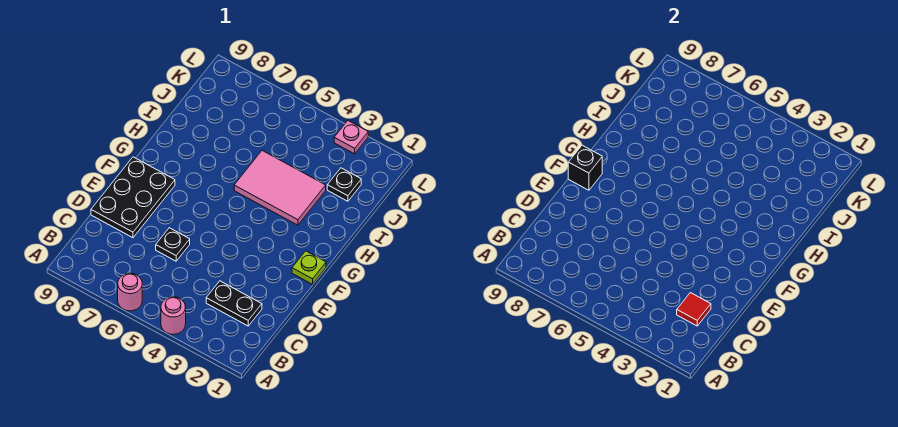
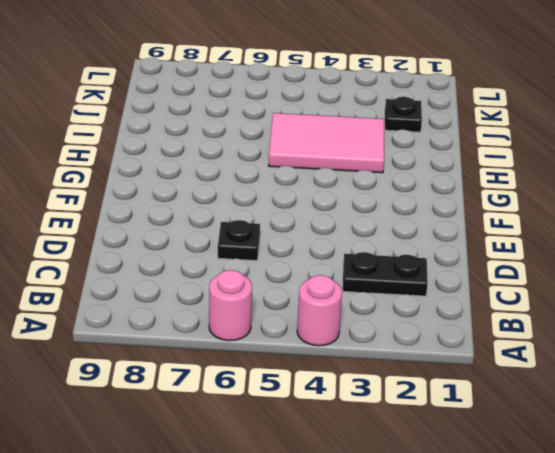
none -> black 2x3 plate [91,157,175,238]
none -> lime 1x1 plate [292,251,326,284]

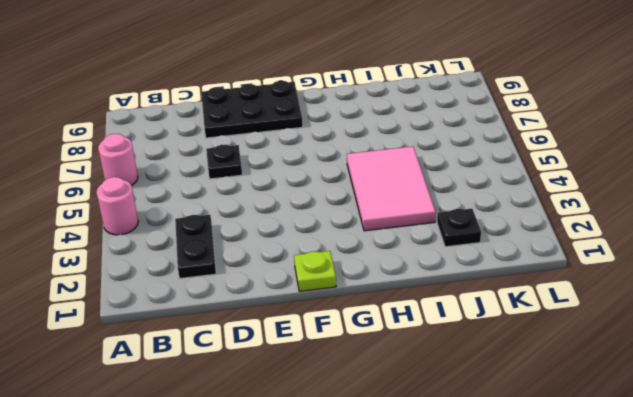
none -> pink 1x1 plate [334,121,368,154]
none -> red 1x1 tile [677,293,711,326]

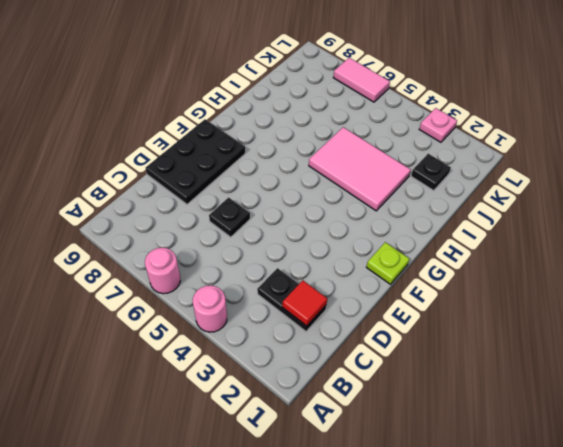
pink 1x2 tile [333,58,390,102] -> none
none -> black 1x1 brick [568,145,602,190]

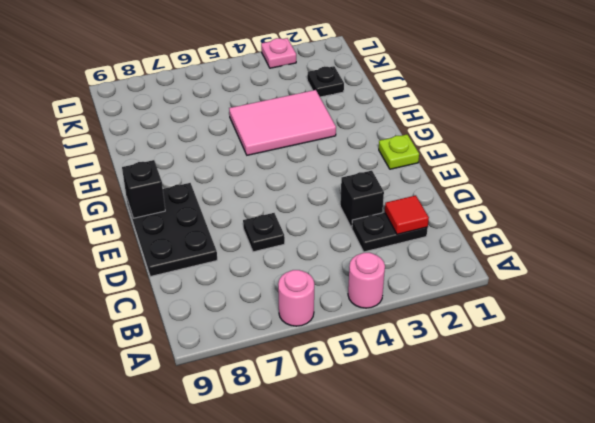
black 1x1 brick [340,171,384,228] -> none

